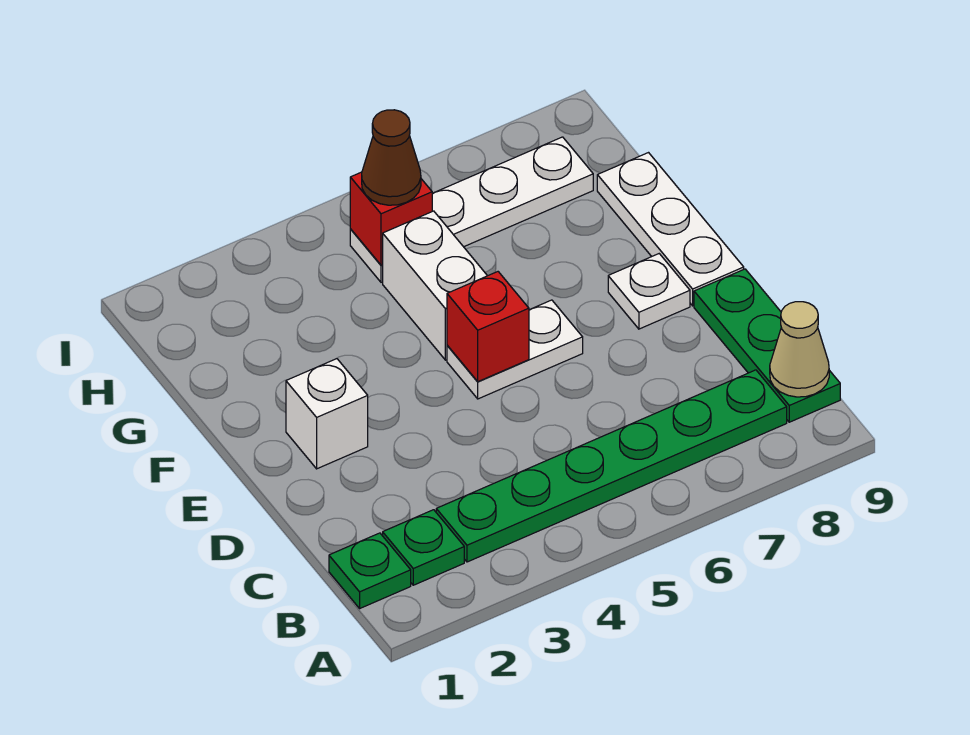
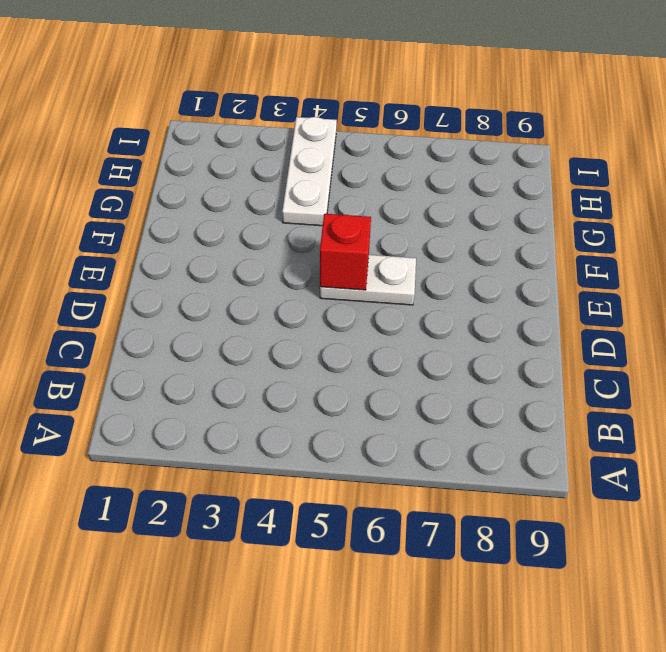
white 1x3 plate [282,117,337,226] -> white 1x3 plate moved to [597,153,744,306]
none -> green 1x1 plate [329,533,411,608]
none -> green 1x1 plate [383,510,464,585]
none -> green 1x6 plate [436,370,787,562]

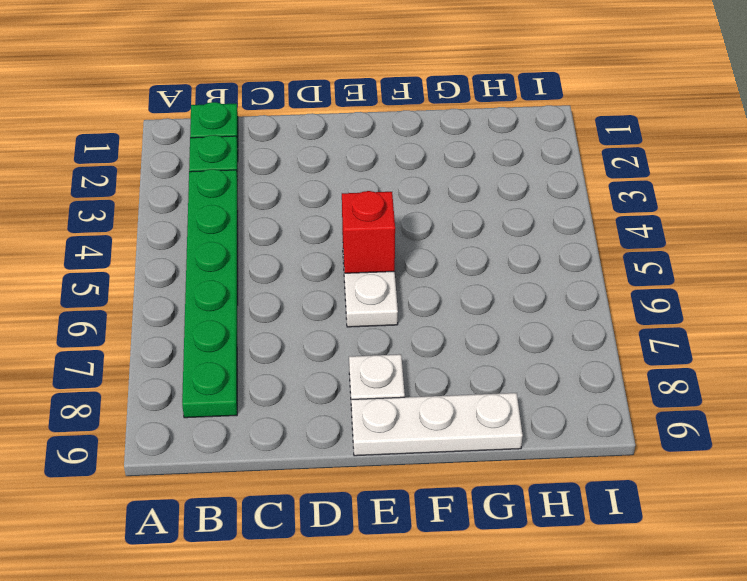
none -> green 1x3 plate [694,269,840,422]
none -> white 1x1 brick [286,359,368,469]
none -> white 1x2 brick [383,211,487,360]

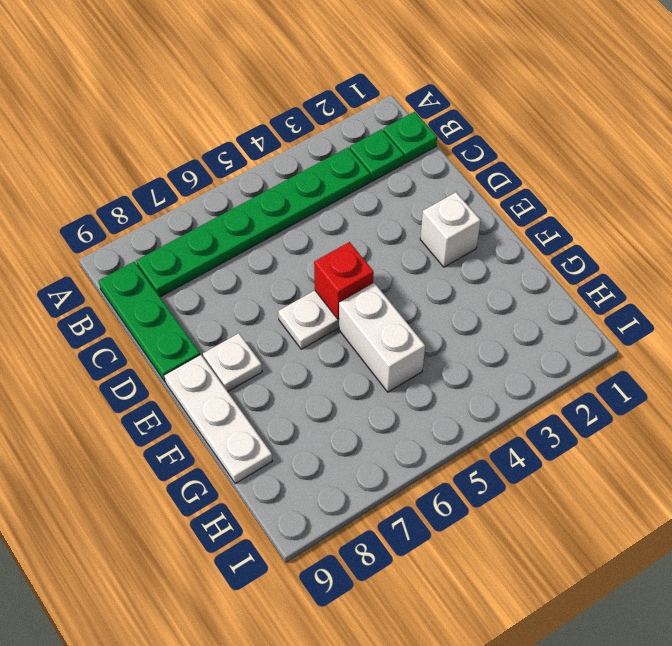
none -> white 1x4 plate [350,137,593,282]
none -> tan 1x1 cone [770,302,829,397]
none -> red 1x1 brick [350,172,432,265]

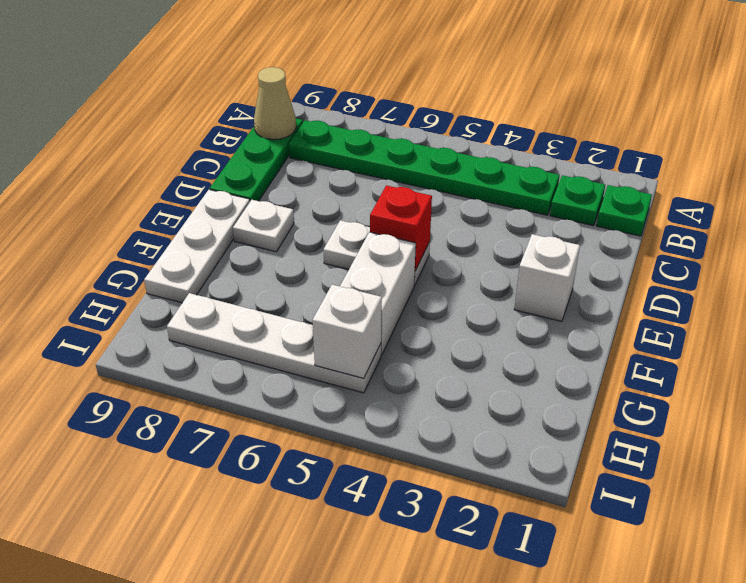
white 1x1 brick [312,285,382,378] -> red 1x1 brick [350,172,432,265]
none -> brown 1x1 cone [362,110,421,205]

